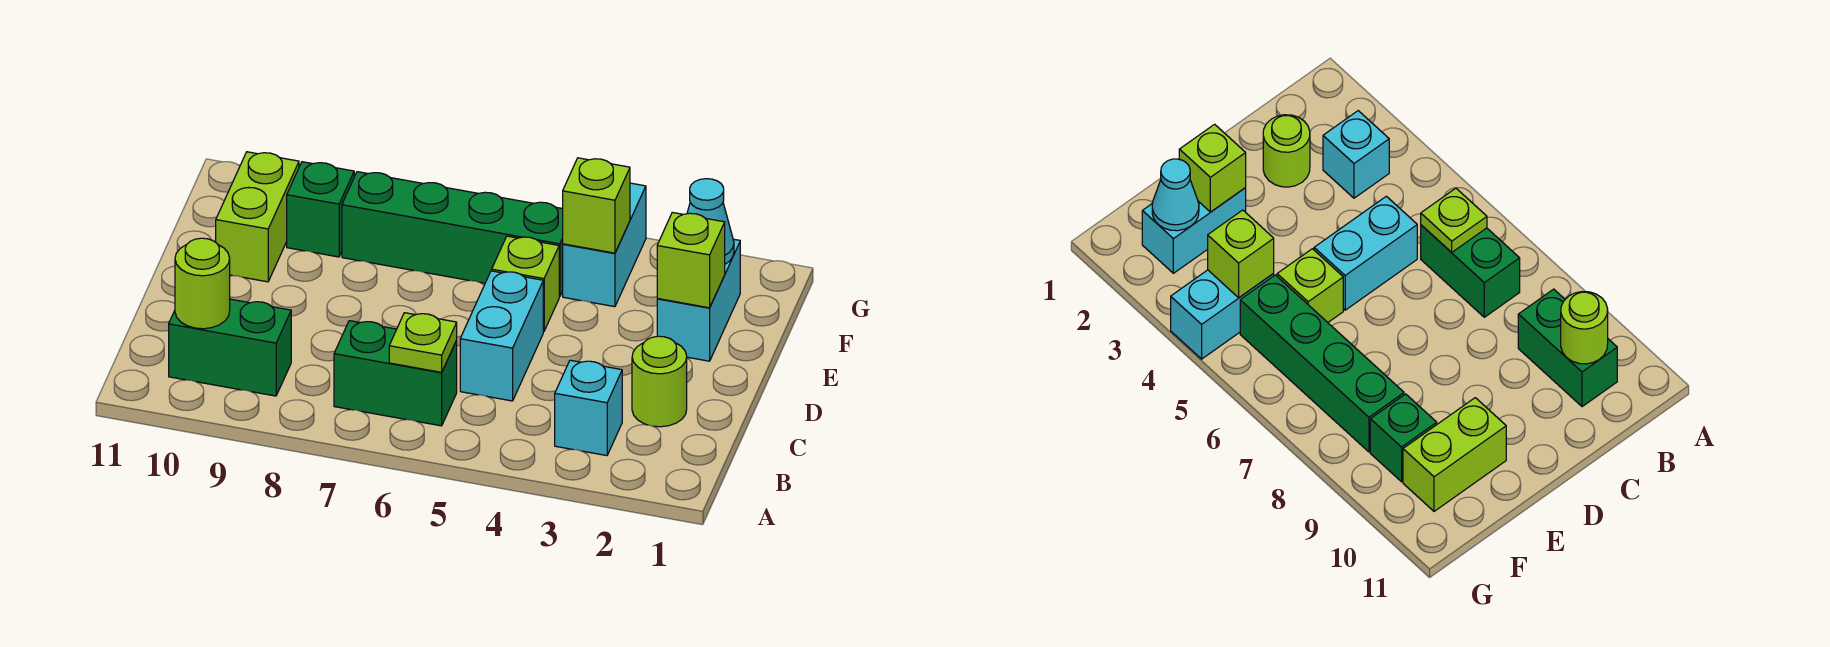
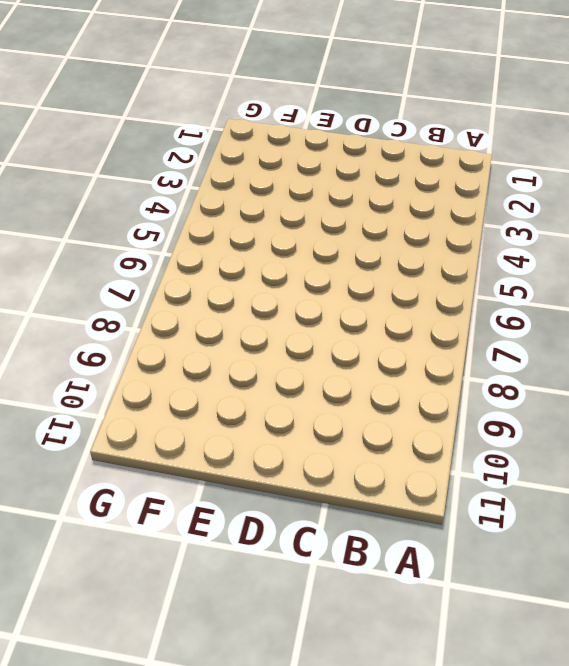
none -> cyan 1x1 brick [555,360,622,456]
none -> green 1x2 brick [334,321,457,426]
none -> green 1x2 brick [169,299,291,396]

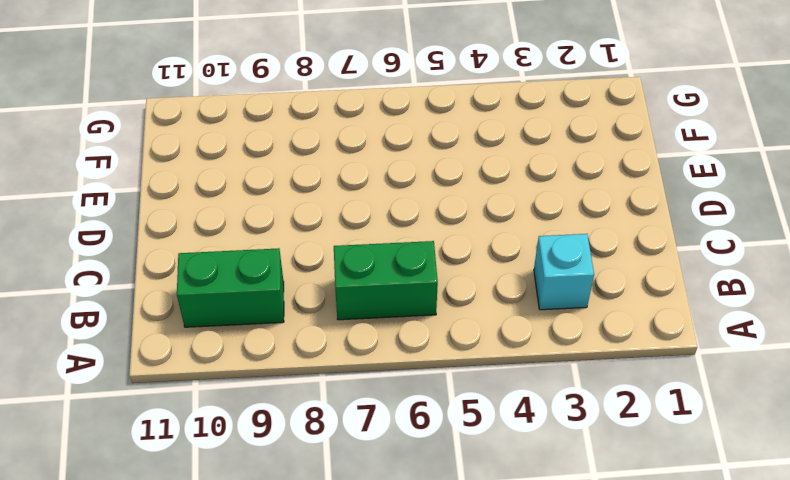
none -> lime 1x1 round brick [632,336,687,427]
none -> cyan 1x2 brick [460,271,543,401]
none -> cyan 1x2 brick [657,239,740,361]

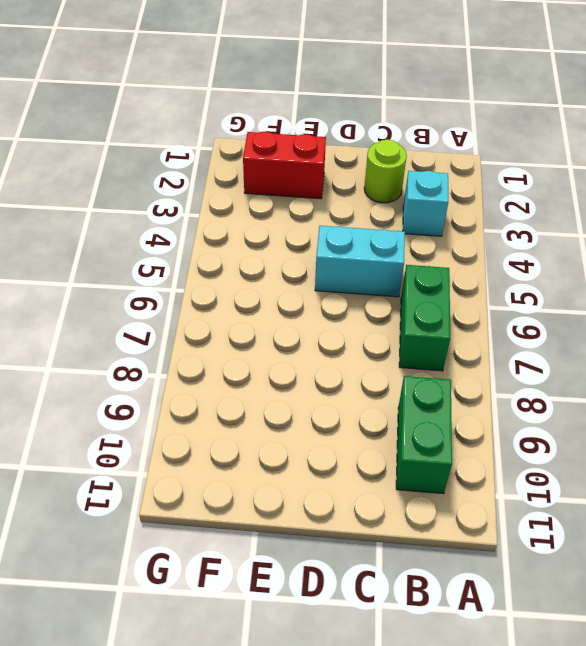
red 1x2 brick [243,131,326,199] -> cyan 1x2 brick [657,239,740,361]
none -> lime 1x1 brick [492,236,559,331]
none -> lime 1x2 brick [216,152,299,282]
none -> cyan 1x2 brick [563,183,646,307]

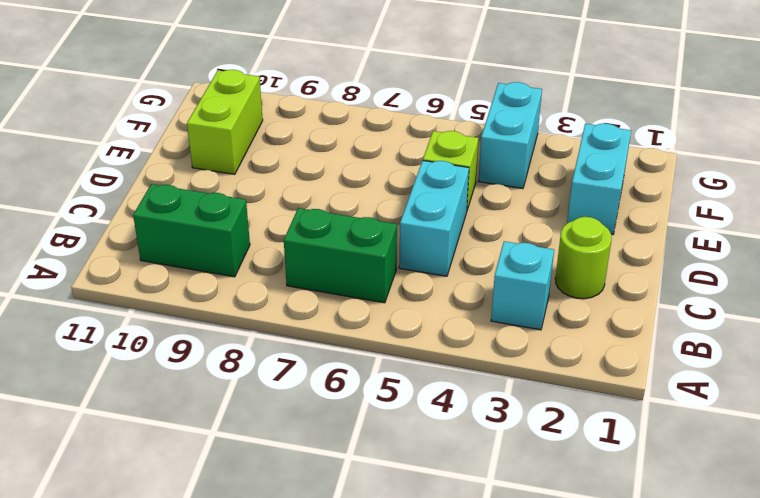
none -> green 1x4 brick [342,172,563,297]
none -> green 1x1 brick [287,162,354,257]
none -> lime 1x1 plate [389,313,457,372]

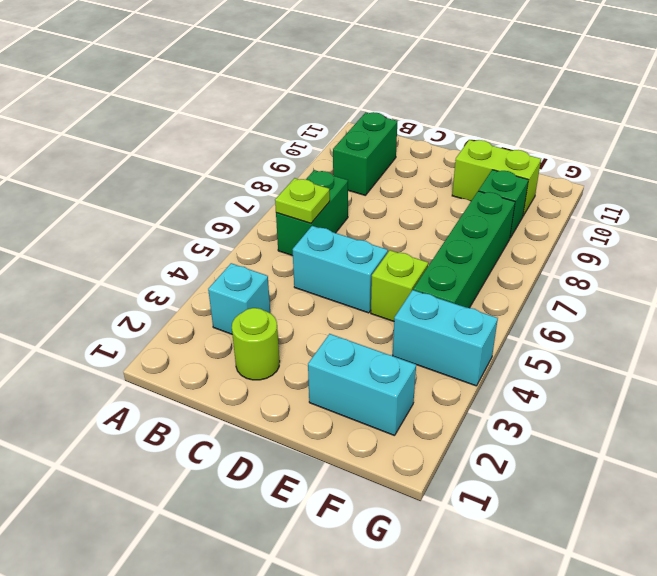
none -> lime 1x1 round brick [175,238,230,329]
none -> lime 1x1 brick [657,212,725,308]
none -> cyan 1x1 cone [687,179,734,264]

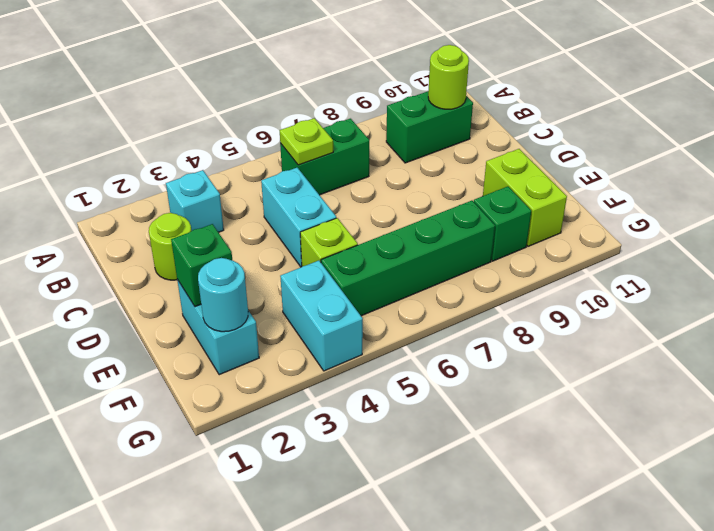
green 1x1 brick [171,224,232,307] -> lime 1x1 brick [657,212,725,308]
cyan 1x1 round brick [198,258,248,332] -> cyan 1x1 cone [687,179,734,264]
none -> lime 1x1 brick [563,158,630,253]

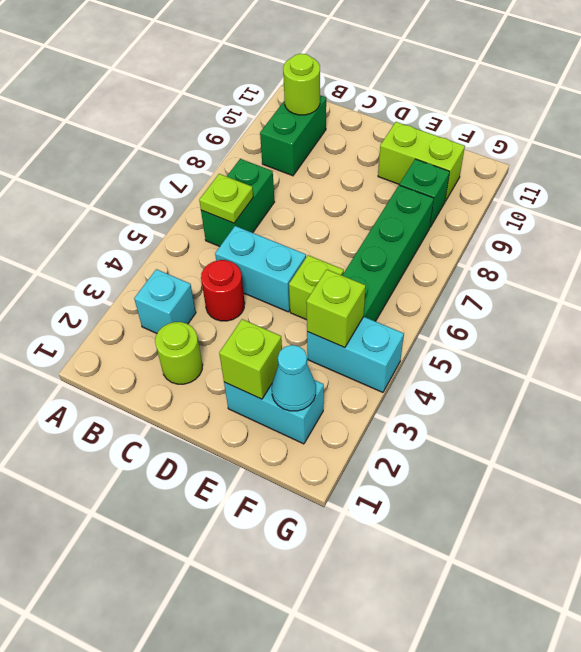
red 1x1 round brick [201,260,245,321] -> none

